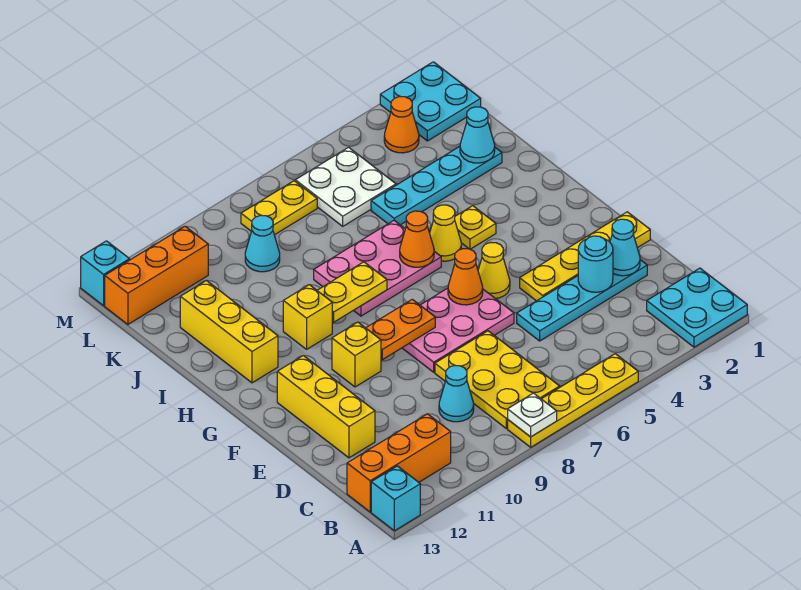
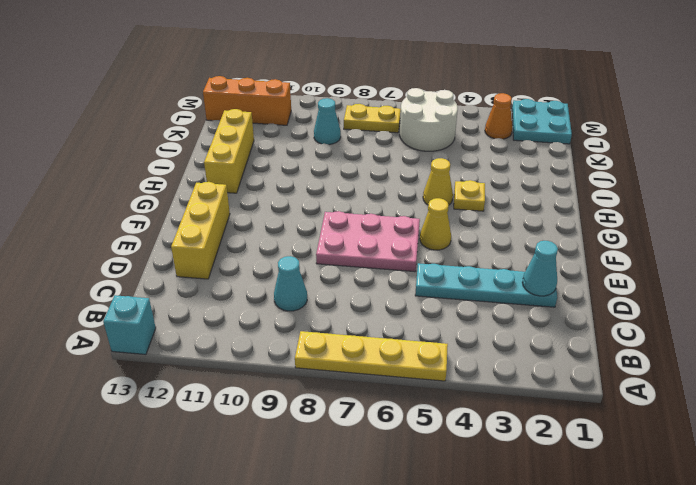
white 2x2 round brick [400,88,458,151] -> white 2x2 plate [295,147,396,226]
none -> cyan 2x2 plate [647,268,747,347]
none -> yellow 2x3 plate [435,331,560,429]
none -> orange 1x3 brick [347,414,451,512]
none -> yellow 1x4 plate [520,212,650,301]

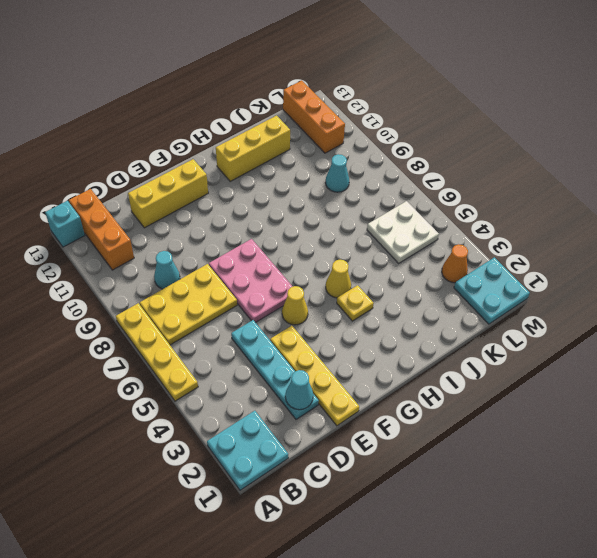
none -> yellow 1x1 brick [332,322,381,387]
none -> pink 2x3 plate [314,220,441,316]
none -> yellow 1x1 brick [283,285,332,349]
none -> cyan 1x4 plate [371,147,502,225]

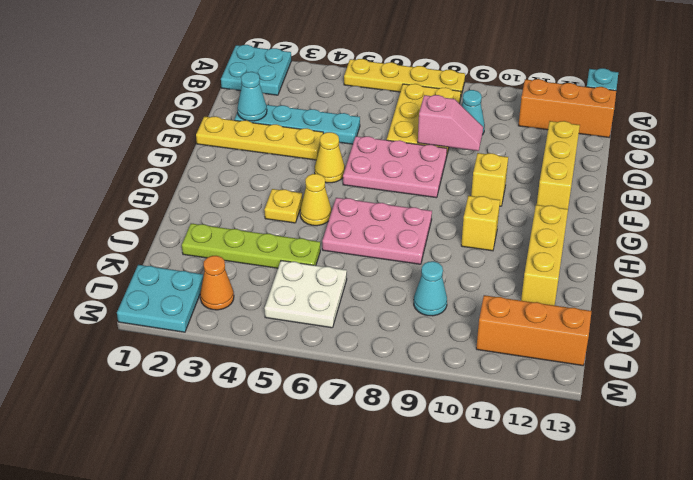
pink 1x2 slope [418,95,483,151] -> none
lime 1x4 plate [182,223,320,268] -> cyan 1x4 plate [371,147,502,225]
none -> yellow 1x2 plate [241,181,317,235]
none -> cyan 1x1 brick [81,241,130,306]
none -> white 1x1 plate [508,393,557,437]
none -> cyan 1x1 round brick [578,236,613,292]

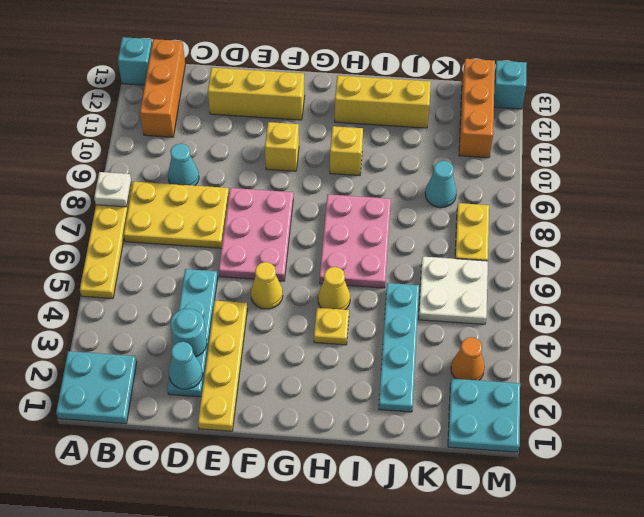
none -> orange 1x1 cone [448,249,483,305]
none -> orange 1x2 plate [366,299,435,360]
none -> orange 1x1 cone [400,211,434,267]
none -> yellow 1x2 plate [317,262,387,322]

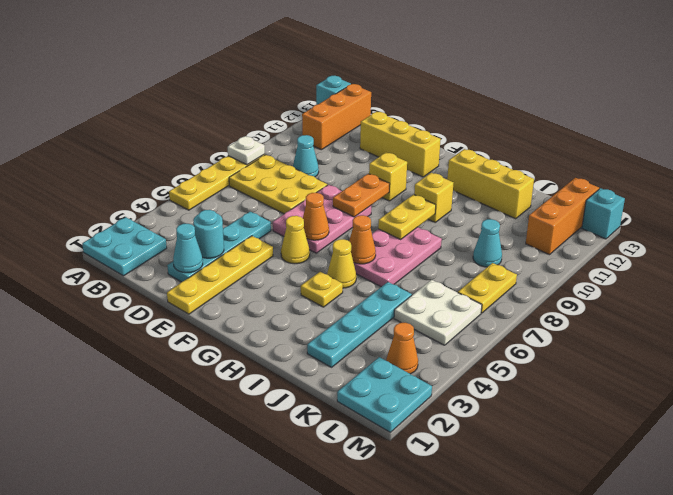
none -> cyan 1x1 cone [460,107,495,163]

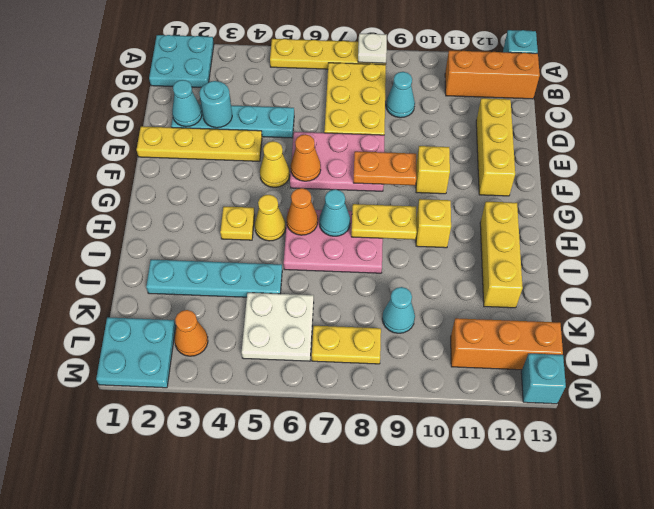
cyan 1x1 cone [319,189,350,236] -> cyan 1x1 cone moved to [460,107,495,163]

